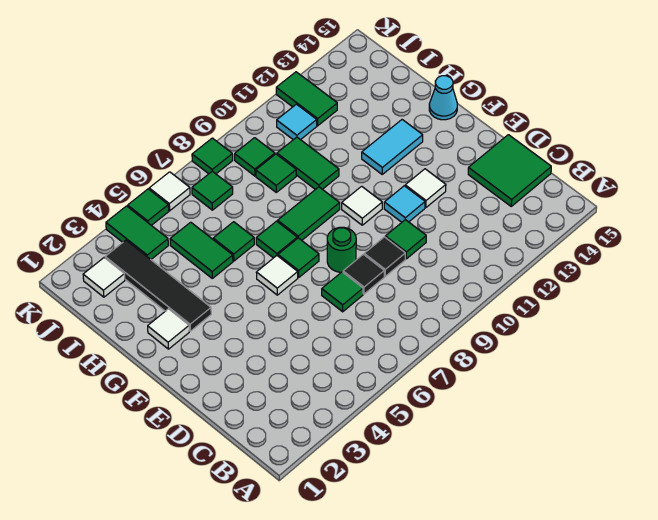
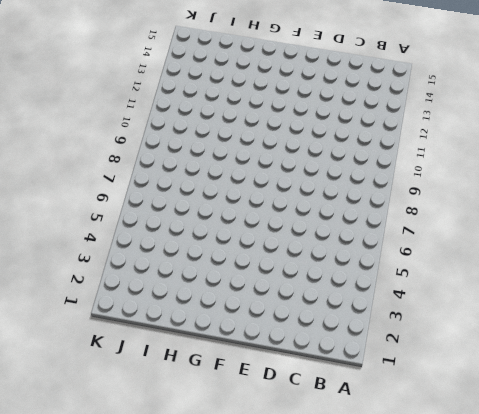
none -> green 2x2 tile [468,135,551,206]
none -> green 1x1 tile [322,272,363,312]
none -> black 1x1 tile [343,254,384,294]
none -> black 1x1 tile [364,237,405,276]

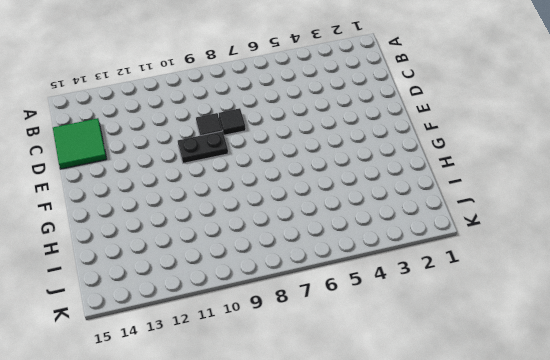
black 1x2 plate [178,131,228,163] -> none
none -> green 1x1 tile [322,272,363,312]
none -> green 1x1 tile [385,220,426,259]
none -> green 1x1 round brick [327,227,356,272]
none -> cyan 1x1 tile [384,186,425,222]

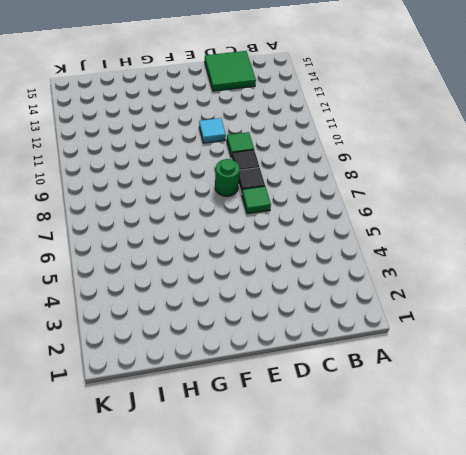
none -> white 1x1 tile [405,169,446,208]
none -> white 1x1 tile [256,256,298,295]
none -> green 1x1 tile [278,238,319,277]
none -> white 1x1 tile [342,186,382,225]

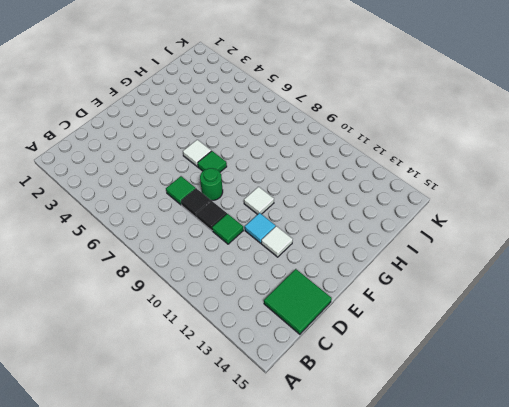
none -> white 1x1 tile [148,309,189,349]
none -> black 1x4 tile [105,240,211,331]
none -> green 1x1 tile [256,221,297,258]
none -> green 1x2 tile [278,187,340,240]

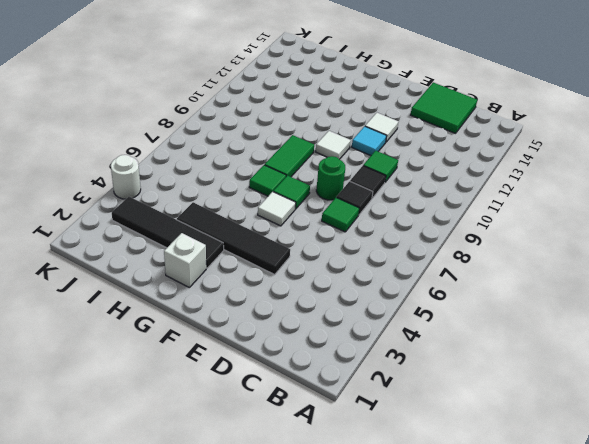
black 1x4 tile [177,202,290,274] -> none
white 1x1 brick [164,233,206,287] -> white 1x1 tile [148,309,189,349]
white 1x1 round brick [111,155,141,199] -> green 1x2 tile [106,206,168,259]
none -> cyan 1x2 tile [362,120,423,174]
none -> cyan 1x1 cone [429,76,457,120]
none -> green 1x2 tile [170,222,233,278]
none -> green 1x1 tile [213,222,254,261]

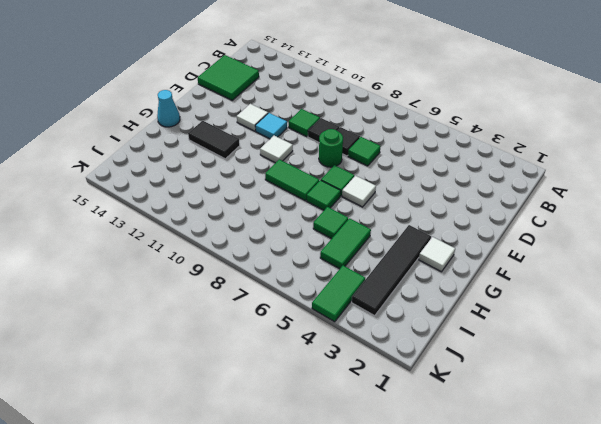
black 1x2 tile [188,121,240,159] -> cyan 1x2 tile [362,120,423,174]
none -> green 1x2 tile [277,137,339,190]
none -> green 1x1 tile [256,154,296,192]
none -> white 1x1 tile [83,258,125,297]
none -> green 1x1 tile [192,171,233,210]

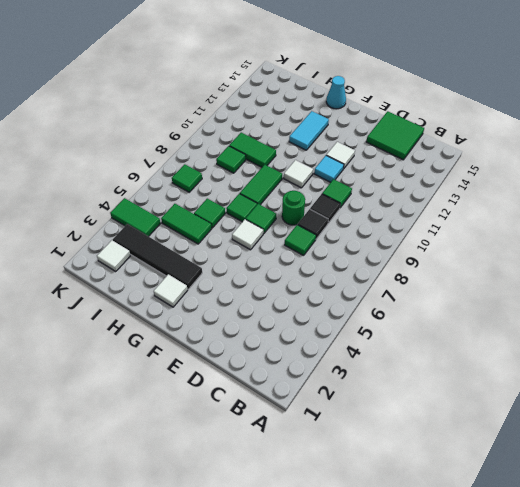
none -> green 1x1 tile [235,138,275,176]
none -> cyan 1x1 tile [277,104,317,140]
none -> green 1x2 tile [276,72,337,126]
none -> green 1x1 tile [128,189,169,225]

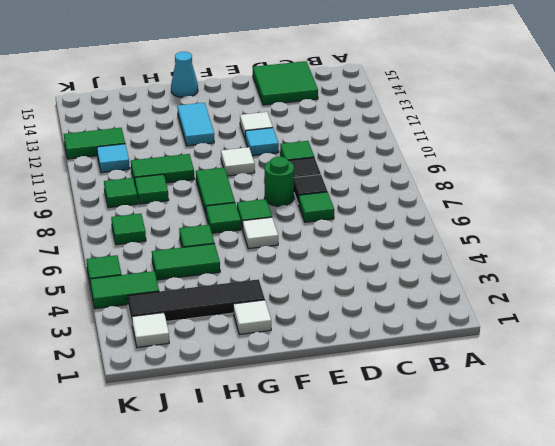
none -> white 1x1 tile [149,172,190,211]
none -> green 1x1 tile [192,138,233,174]

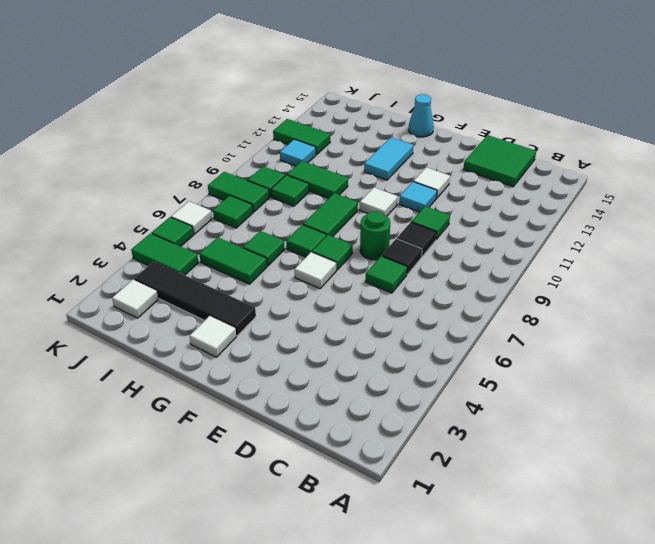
green 1x2 tile [208,172,270,212] -> green 1x1 tile [192,138,233,174]

